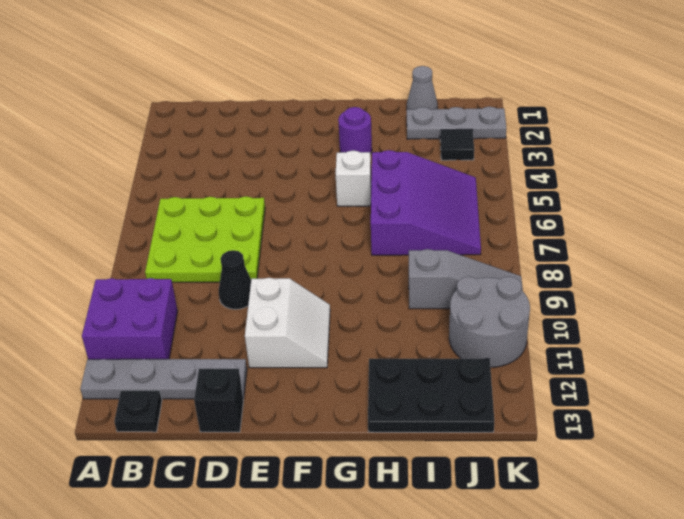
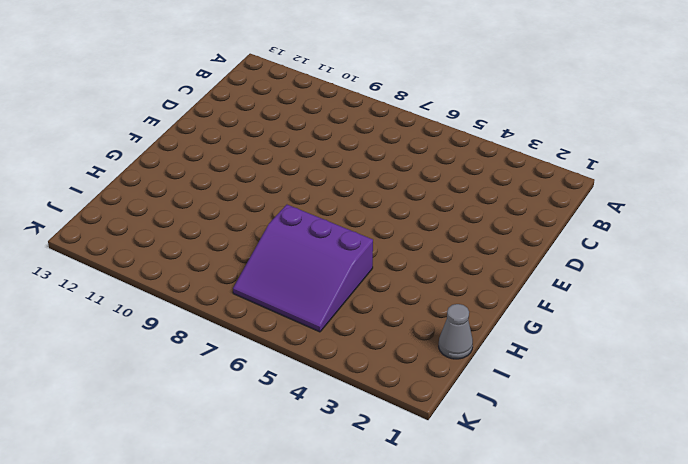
none -> purple 2x2 brick [82,278,177,359]
none -> grey 1x4 plate [80,359,247,399]
none -> lime 3x3 plate [145,197,265,282]

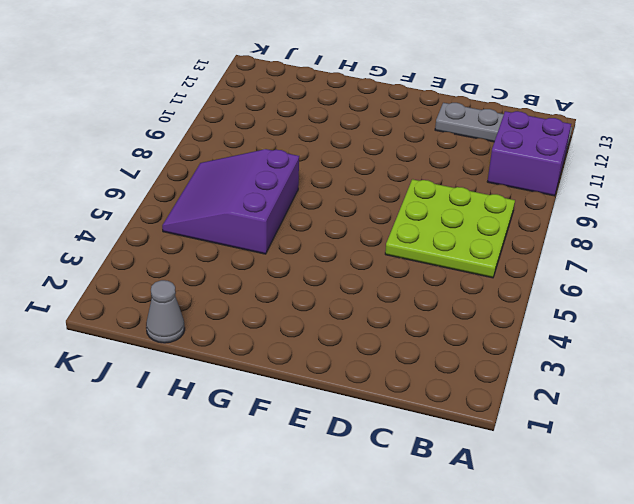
none -> black 1x1 plate [114,390,162,432]
none -> black 1x1 cone [219,250,251,309]
none -> black 1x1 brick [194,369,244,432]

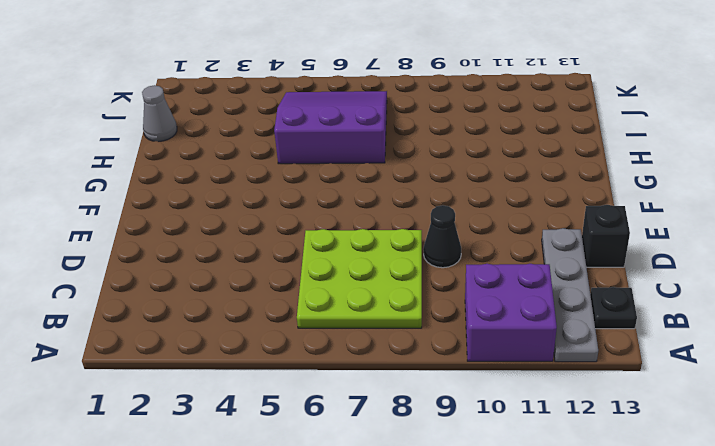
none -> white 2x2 slope [245,278,330,368]
none -> purple 1x1 round brick [338,107,372,154]
none -> white 1x1 brick [336,151,371,206]

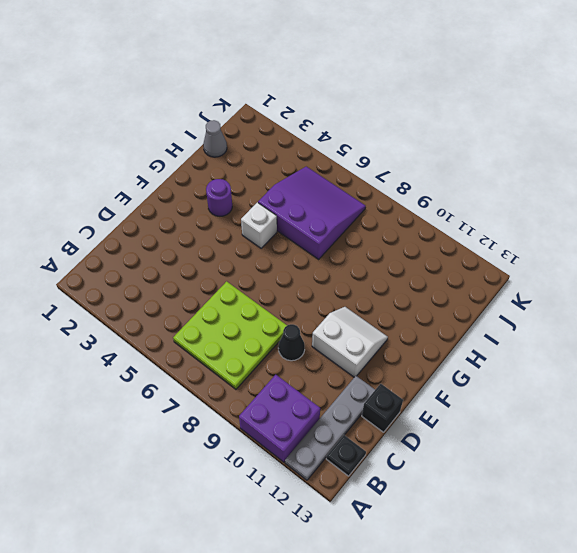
none -> black 2x3 plate [368,359,494,432]
none -> grey 1x3 plate [407,107,506,139]
none -> grey 1x3 slope [409,249,523,309]

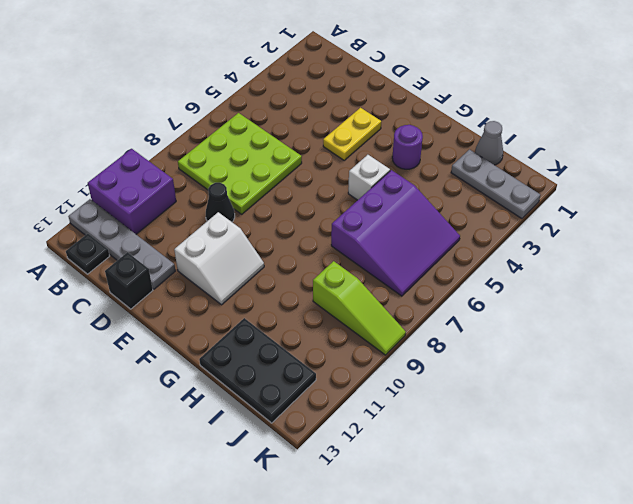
yellow 1x2 plate [323,108,381,160] -> none
lime 1x3 slope [313,261,406,355] -> grey 1x3 slope [409,249,523,309]
none -> black 1x1 tile [440,129,474,160]
none -> grey 2x2 round brick [449,277,530,367]

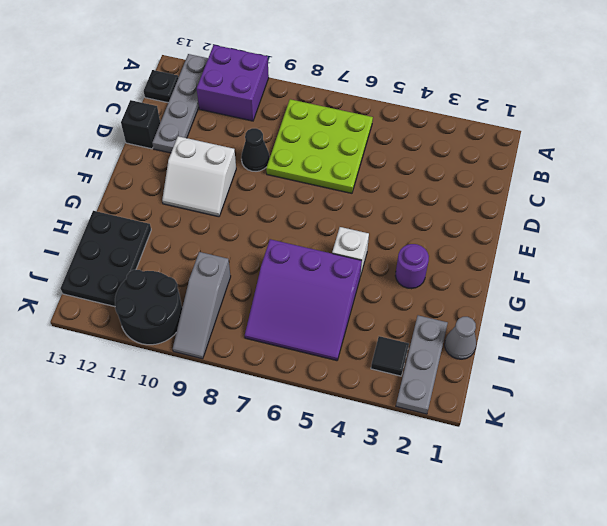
black 2x2 round brick [115,270,182,345] -> grey 2x2 round brick [449,277,530,367]

